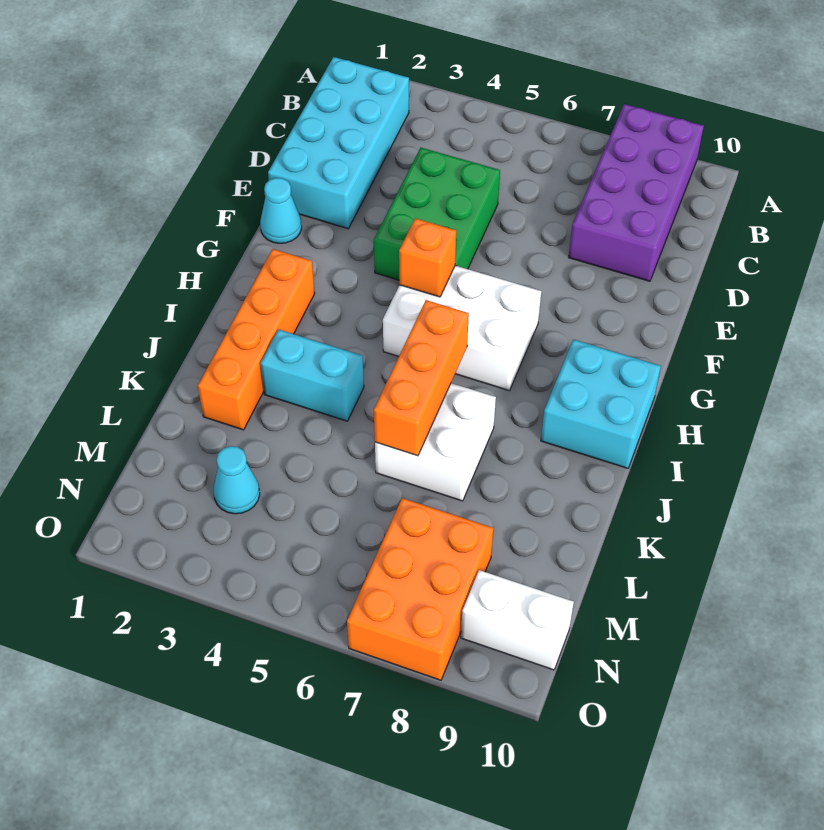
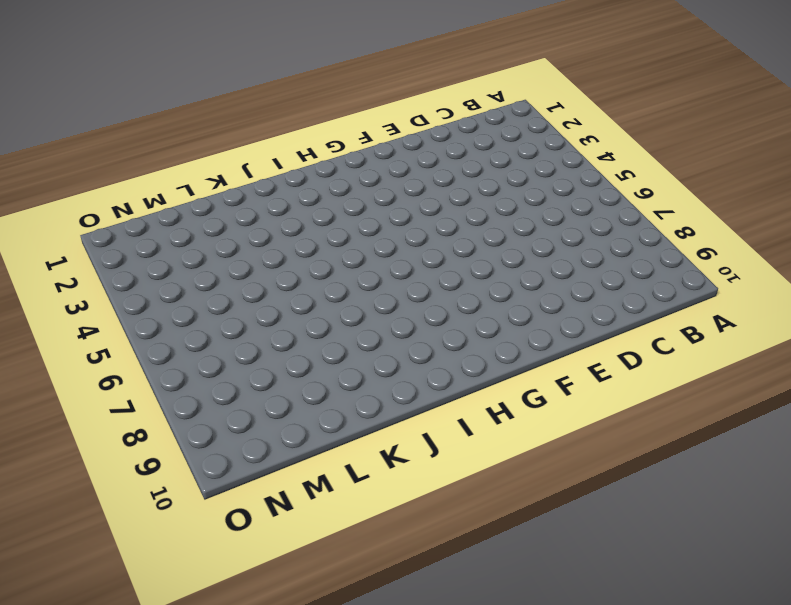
none -> purple 2x4 brick [569,104,704,281]
none -> cyan 2x4 brick [268,57,409,229]
none -> green 2x3 brick [374,148,500,280]

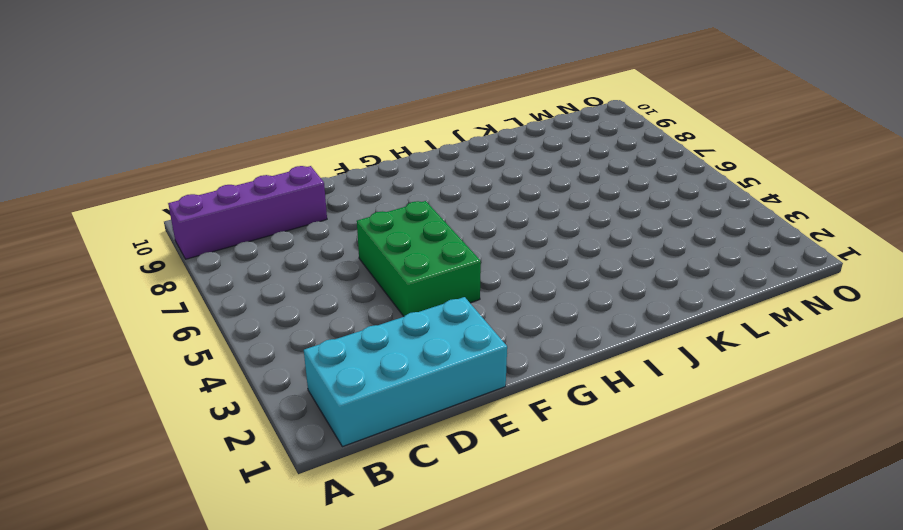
purple 1x4 brick [168,166,327,259] -> purple 2x4 brick [569,104,704,281]
green 2x3 brick [357,201,481,316] -> green 2x3 brick turned to [374,148,500,280]
none -> cyan 1x1 cone [260,178,302,243]
none -> white 2x3 brick [383,266,541,391]
none -> orange 1x4 brick [198,249,315,430]

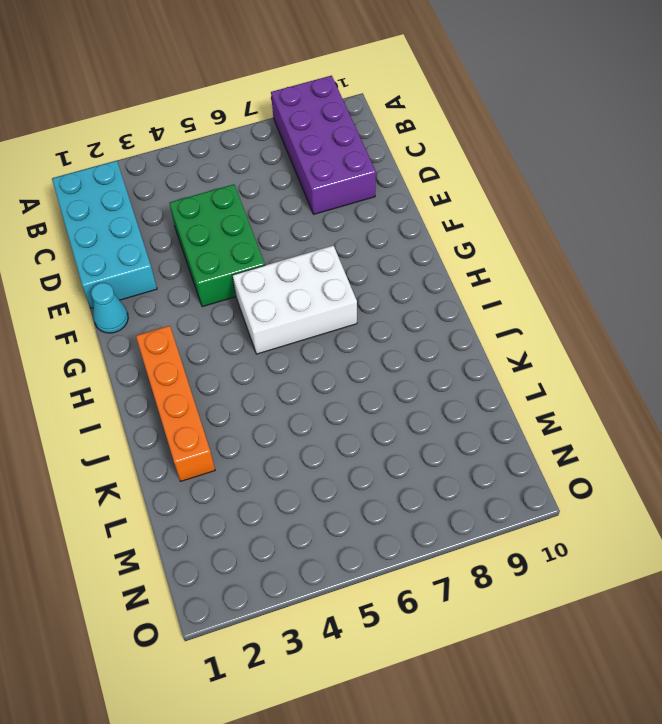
none -> cyan 2x2 brick [541,339,661,468]
none -> cyan 1x2 brick [260,329,364,421]
none -> white 2x2 brick [375,383,496,501]

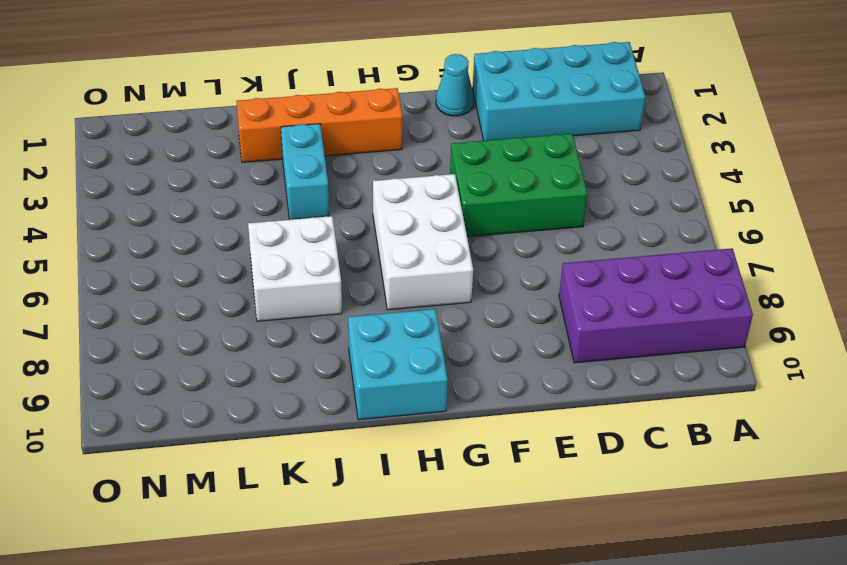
none -> cyan 1x1 cone [214,446,260,514]
none -> orange 2x3 brick [347,498,493,680]
none -> white 1x2 brick [461,570,574,670]

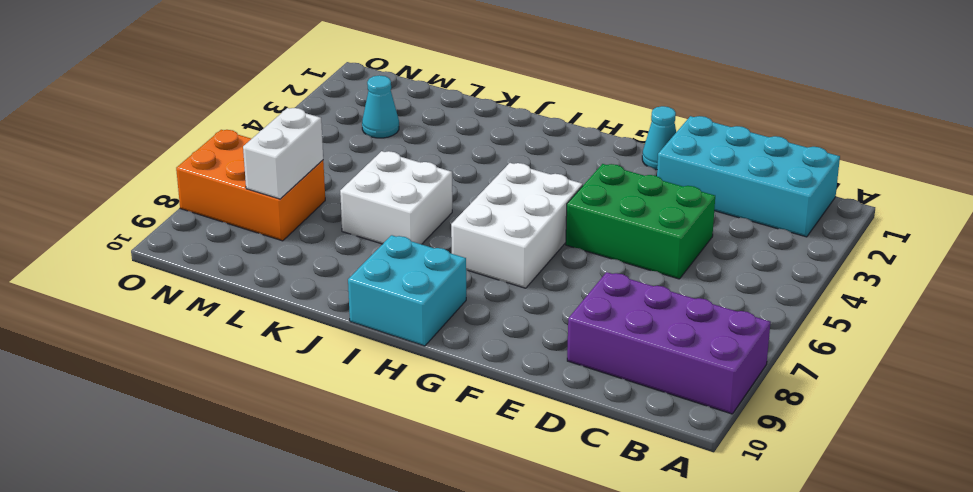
white 1x2 brick [243,108,323,199] -> white 1x2 brick moved to [461,570,574,670]
none -> orange 1x4 brick [198,249,315,430]
none -> cyan 1x2 brick [260,329,364,421]
none -> orange 1x1 brick [399,218,456,297]

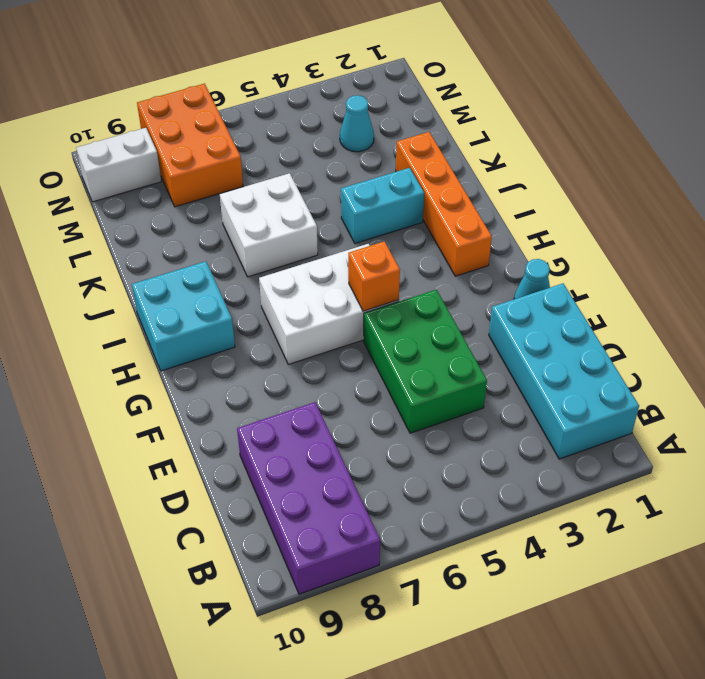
none -> orange 1x3 brick [374,300,469,456]

